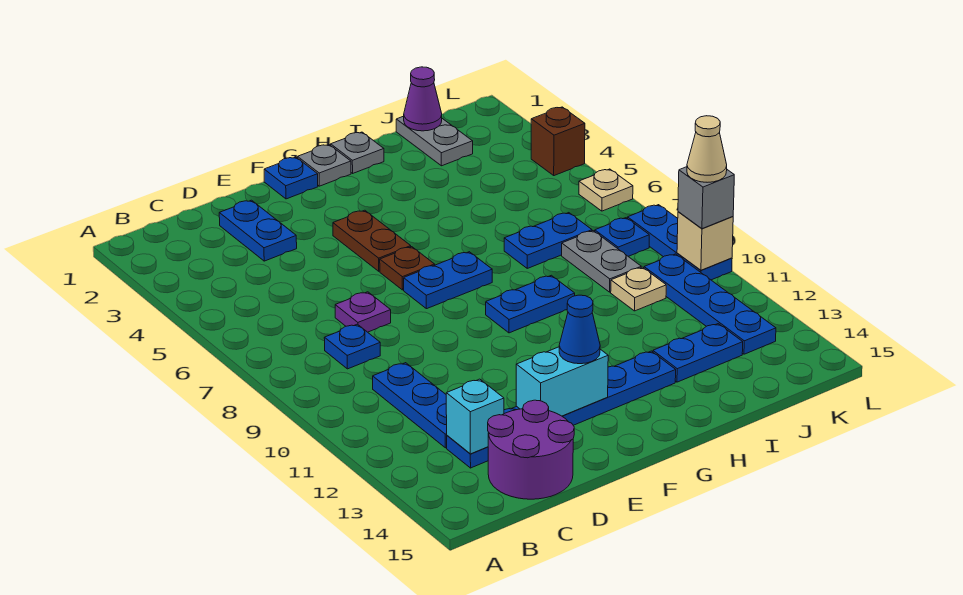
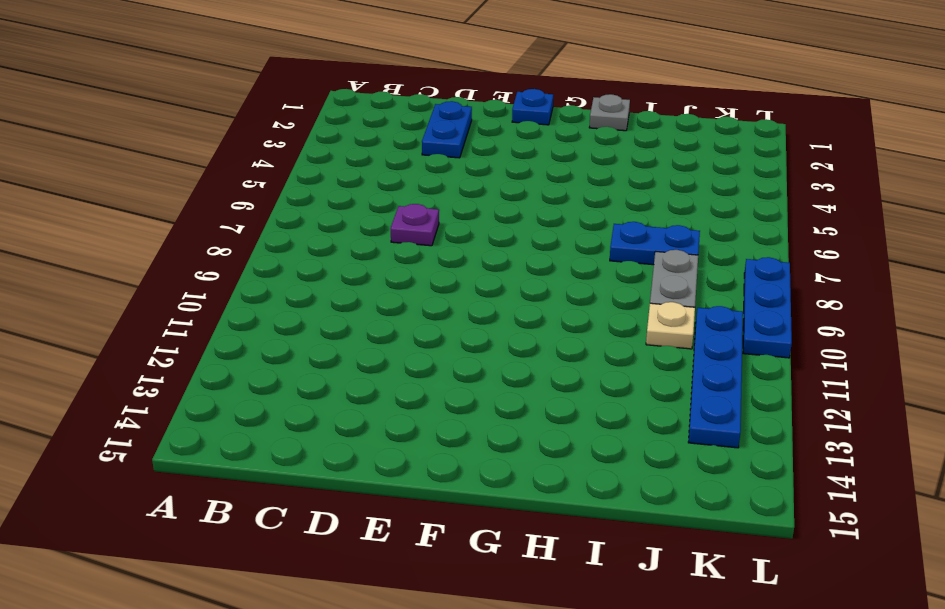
none -> blue 1x1 plate [324,324,380,369]
none -> blue 1x3 plate [373,363,447,448]
none -> blue 1x6 plate [447,351,676,468]
none -> purple 2x2 round brick [488,400,574,499]

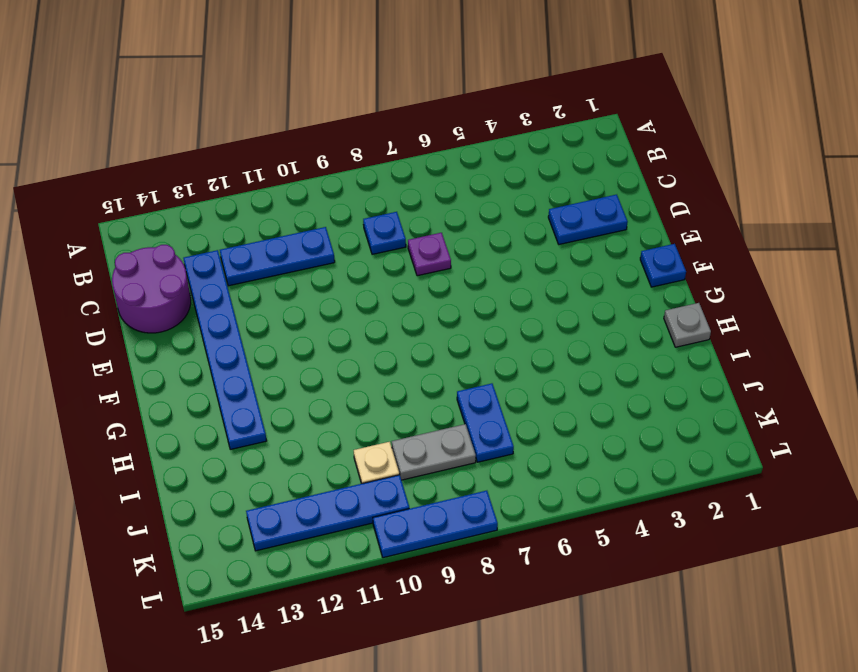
none -> brown 1x2 plate [333,210,411,271]
none -> brown 1x1 plate [380,247,435,290]
none -> blue 1x2 plate [404,252,492,309]
none -> grey 1x1 plate [298,145,351,186]

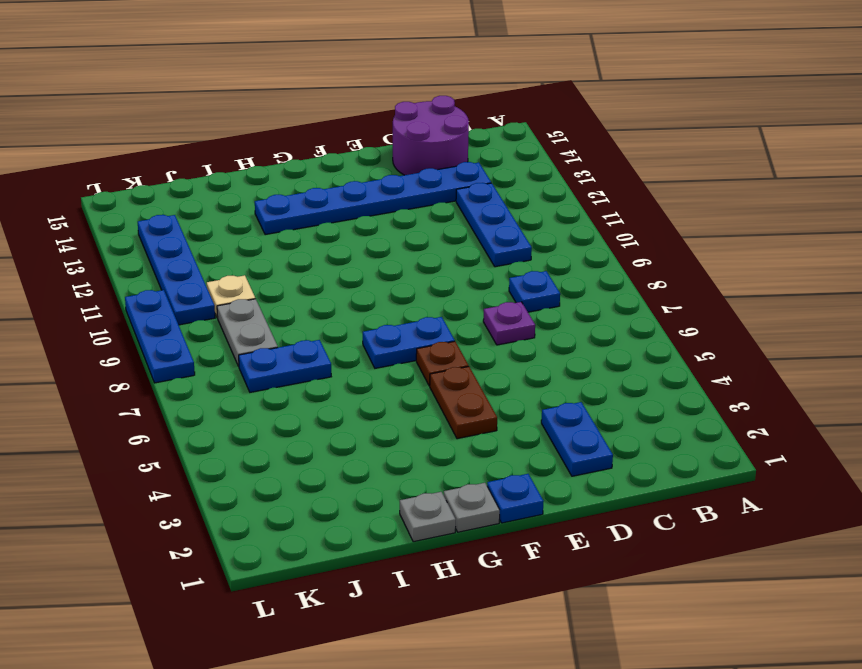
none -> blue 1x2 plate [486,275,575,333]
none -> blue 1x2 plate [653,324,743,382]
none -> grey 1x2 plate [396,116,473,166]
none -> blue 1x1 plate [595,218,649,256]

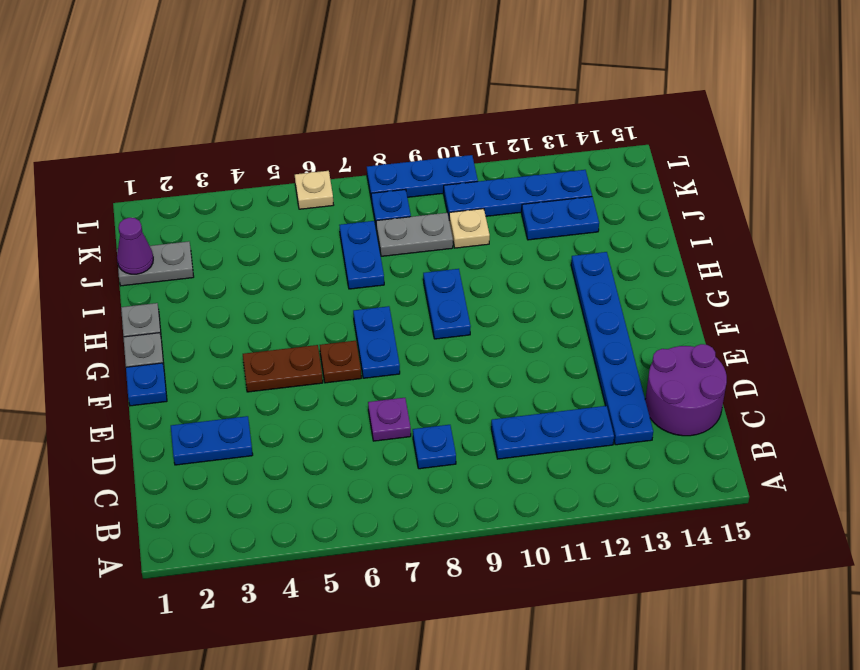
blue 1x2 plate [522,197,599,240] -> blue 1x2 plate turned to [653,324,743,382]
none -> brown 1x1 brick [531,107,585,176]
none -> cyan 1x1 brick [446,379,504,454]
none -> cyan 1x2 brick [516,347,608,416]
none -> tan 1x1 brick [677,212,733,270]

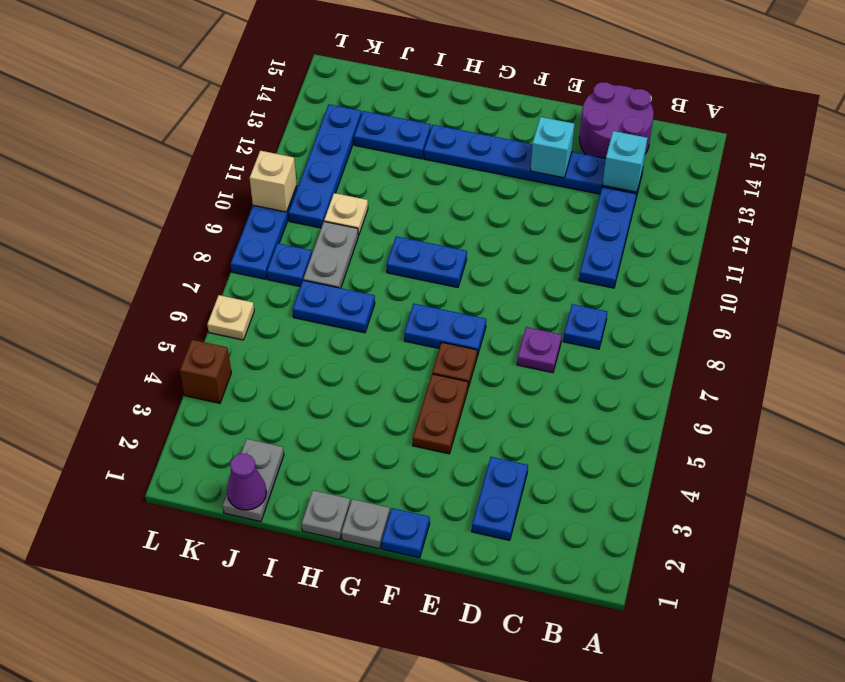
cyan 1x1 brick [531,117,575,178] -> cyan 1x2 brick [516,347,608,416]
none -> blue 1x1 cone [559,295,600,364]
none -> grey 1x1 brick [678,167,734,229]
none -> tan 1x1 cone [687,116,727,182]

